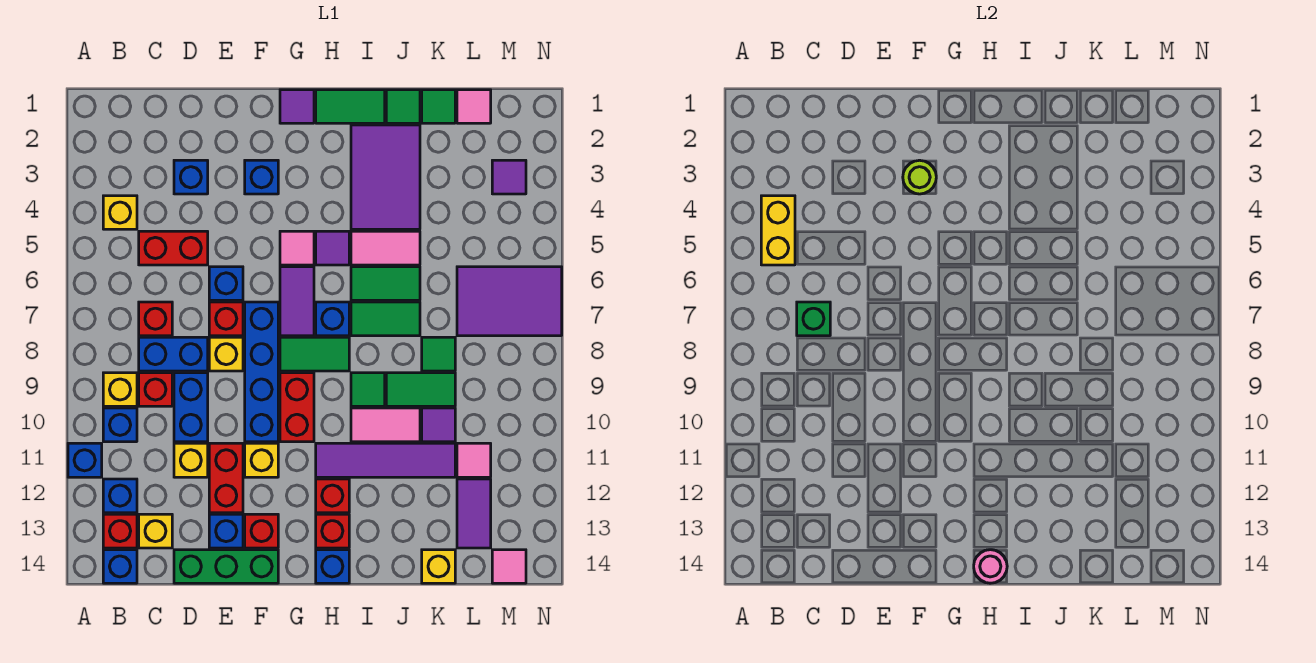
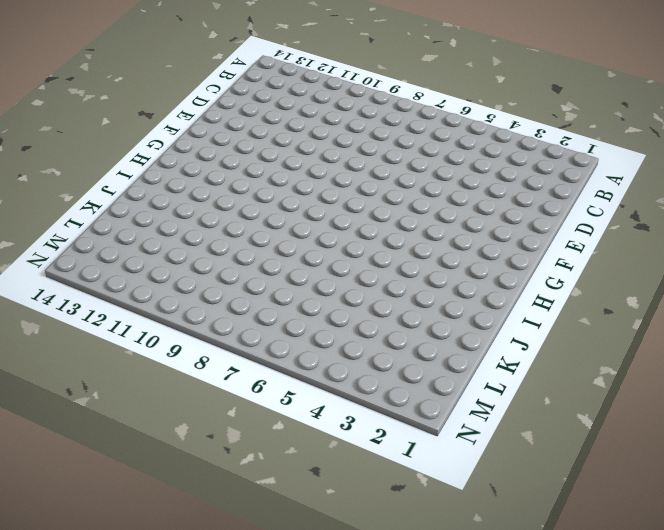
none -> blue 1x1 brick [68,443,102,477]
none -> yellow 1x1 brick [103,196,137,229]
none -> yellow 1x1 brick [103,373,137,406]
none -> blue 1x1 brick [103,408,137,442]

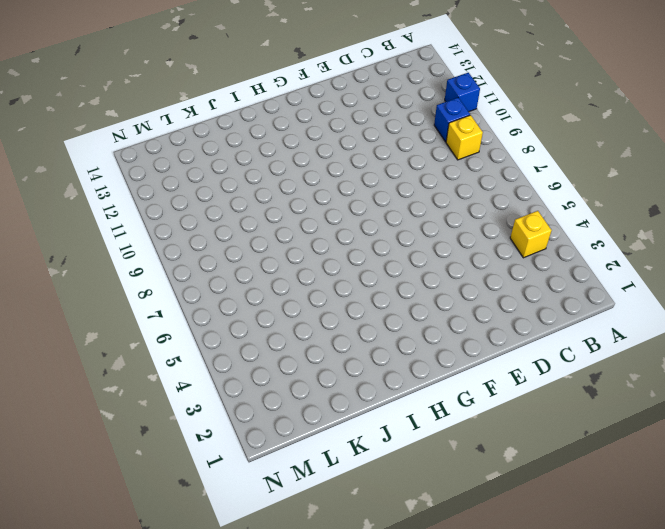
none -> blue 1x1 brick [103,479,137,513]
none -> red 1x1 brick [103,514,137,548]
none -> blue 1x1 brick [103,550,137,583]
none -> red 1x2 brick [139,231,208,265]

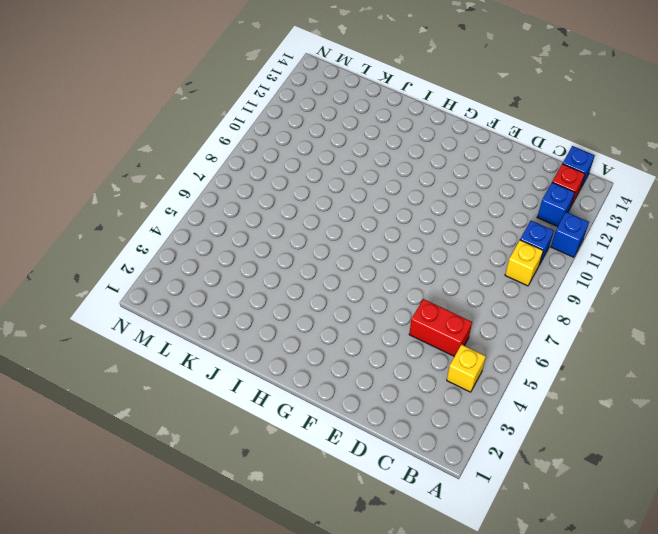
none -> red 1x1 brick [139,302,172,336]
none -> blue 1x2 brick [139,337,208,371]
none -> red 1x1 brick [139,373,172,406]
none -> yellow 1x1 brick [139,514,172,548]

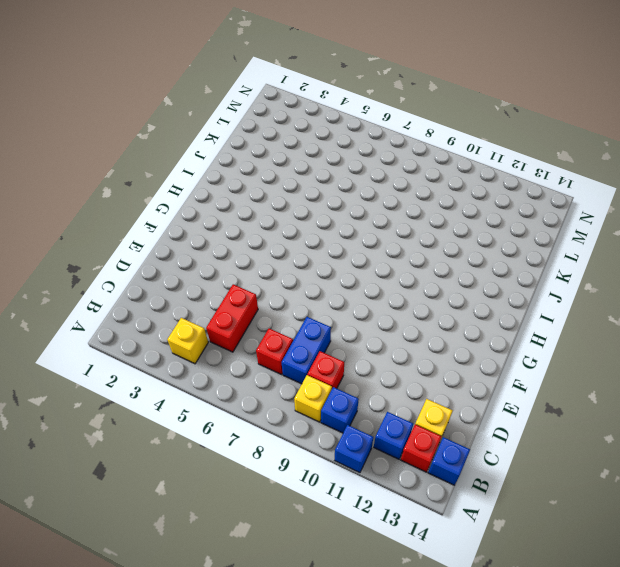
none -> blue 1x1 brick [174,160,208,194]
none -> blue 1x2 brick [174,373,208,442]
none -> yellow 1x1 brick [174,443,208,477]
none -> green 1x3 brick [174,550,278,583]

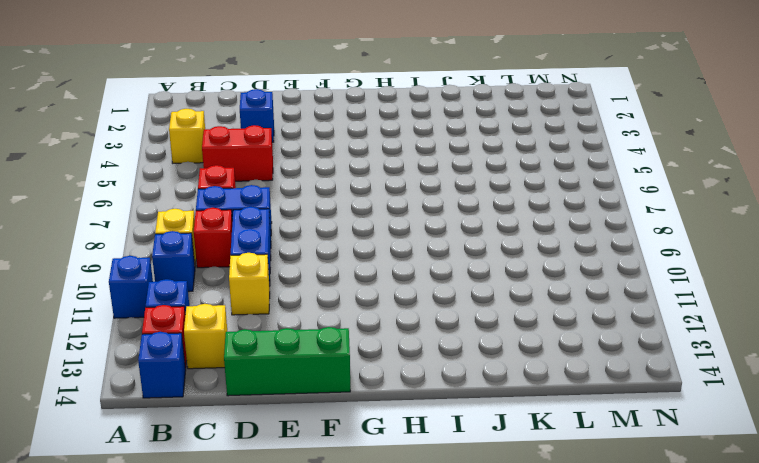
none -> blue 1x1 brick [209,267,243,300]
none -> red 1x1 brick [209,302,243,336]
none -> yellow 1x1 brick [209,337,243,371]
none -> red 1x2 brick [209,443,243,513]

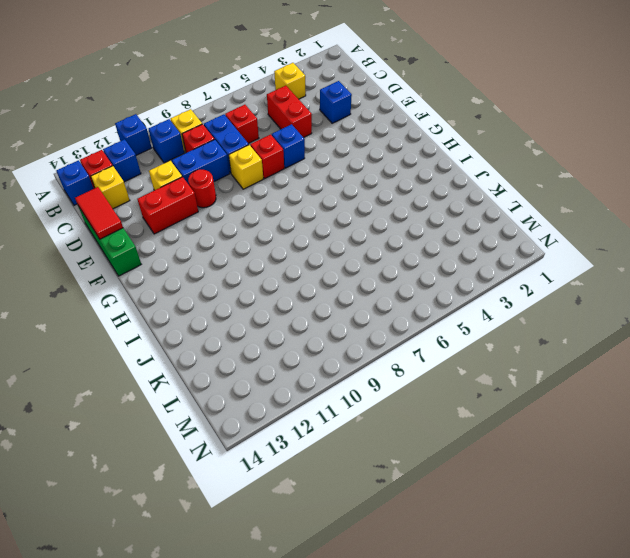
red 1x2 tile [75,187,123,239] -> none
red 1x1 round brick [188,169,216,208] -> none
none -> blue 1x1 brick [209,514,243,548]
none -> blue 1x1 brick [245,160,278,194]
none -> blue 1x4 brick [245,302,278,442]
none -> yellow 1x1 brick [245,443,278,477]

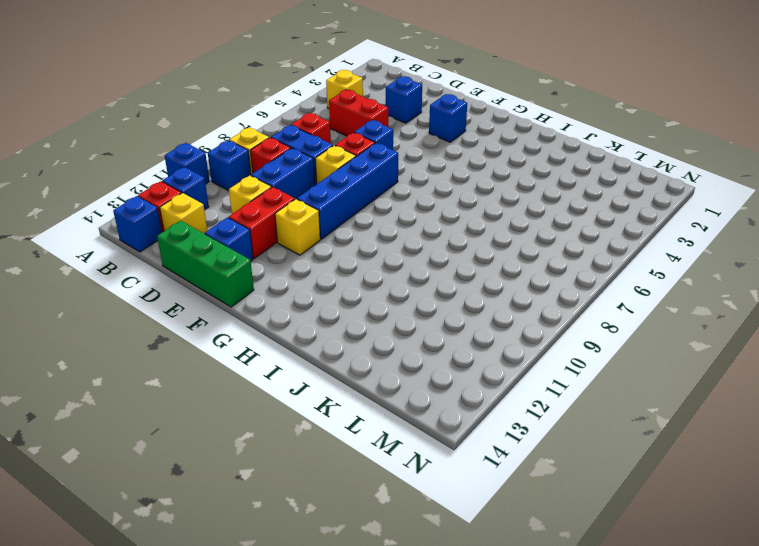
none -> red 1x1 brick [245,514,278,548]
none -> purple 1x1 tile [280,90,314,123]
none -> pink 1x1 tile [280,231,314,265]
none -> purple 1x2 tile [280,267,314,336]

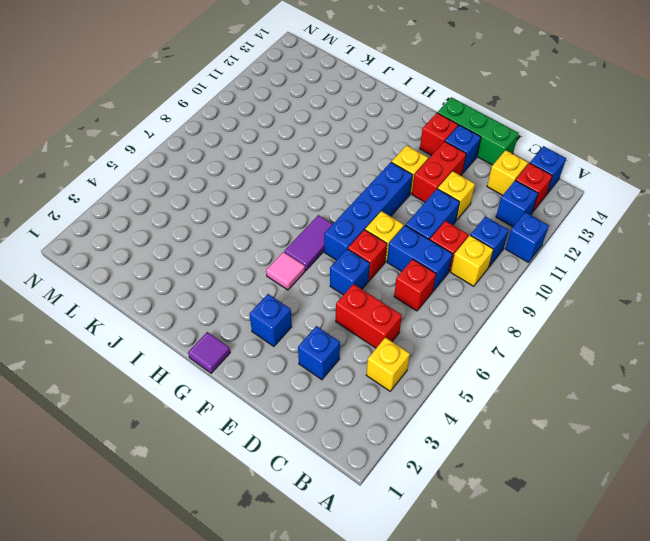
none -> green 1x2 tile [280,337,349,371]
none -> red 1x2 brick [280,373,314,442]
none -> green 1x2 tile [316,90,385,123]
none -> purple 1x1 tile [316,231,349,265]

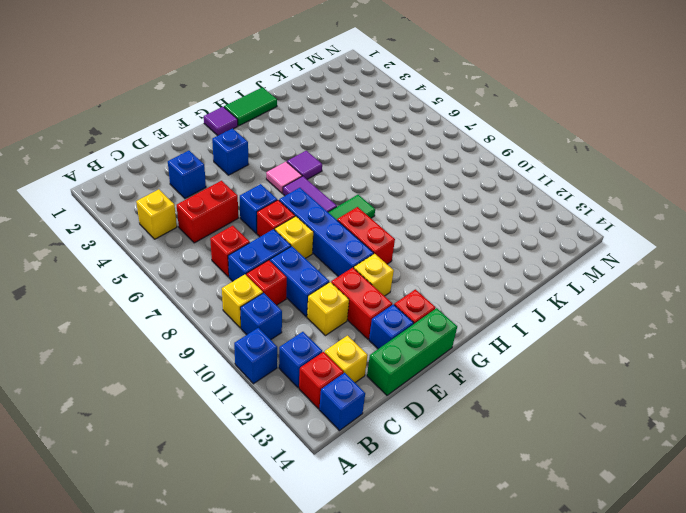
none -> blue 1x1 brick [316,302,349,336]
none -> purple 1x4 tile [316,443,455,477]
none -> red 1x1 brick [316,479,349,513]
none -> red 1x1 brick [316,514,349,548]

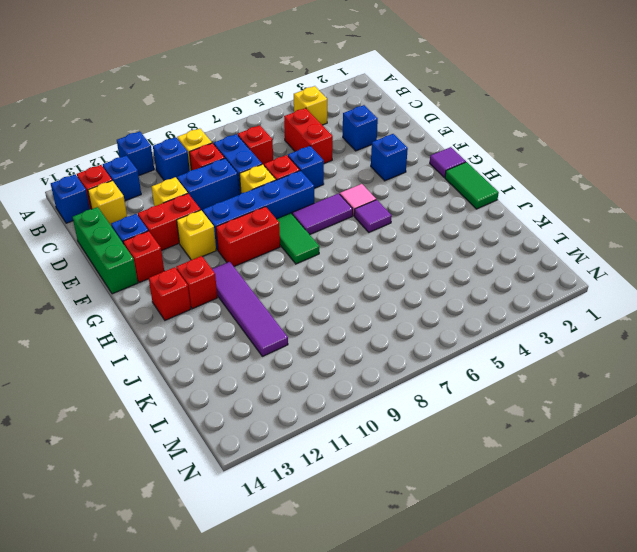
none -> blue 1x1 brick [316,302,349,336]
none -> blue 1x1 brick [316,550,349,583]
none -> purple 2x3 tile [351,125,420,229]
none -> pink 1x2 tile [351,231,420,265]

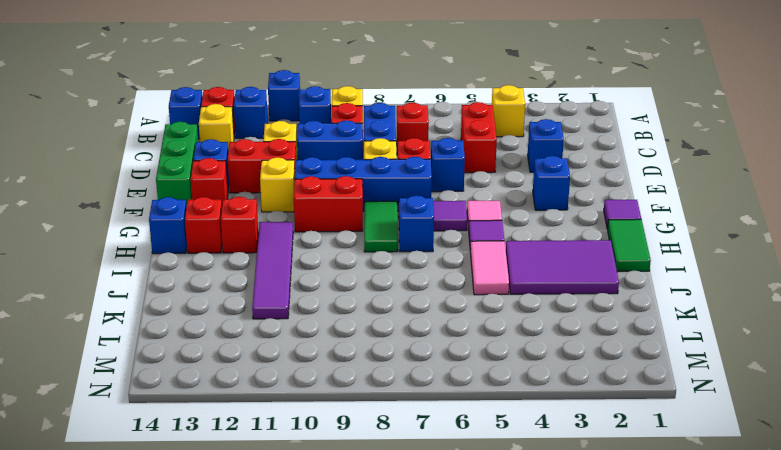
none -> green 1x2 tile [351,267,420,300]
none -> green 1x2 tile [351,302,420,336]
none -> green 1x1 tile [351,373,385,406]
none -> pink 1x2 tile [351,408,420,442]

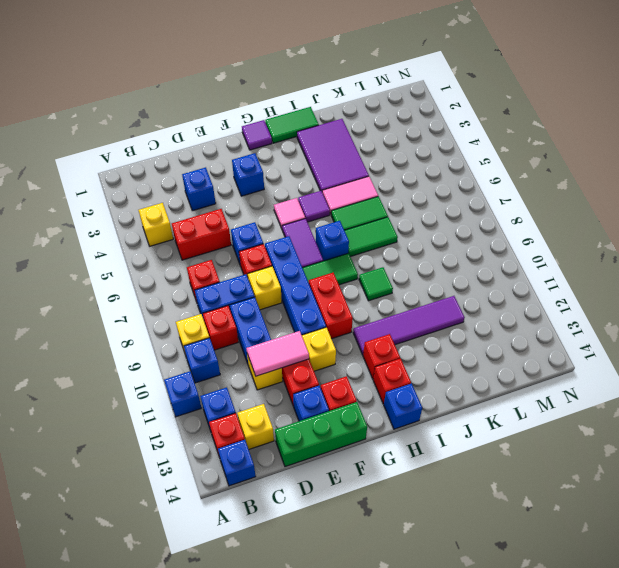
pink 1x2 tile [246,331,309,376] -> pink 1x2 tile moved to [351,408,420,442]
none -> green 1x1 tile [386,90,420,123]
none -> green 1x2 tile [386,373,455,406]
none -> green 1x1 tile [422,90,455,123]
none -> green 1x1 tile [422,337,455,371]

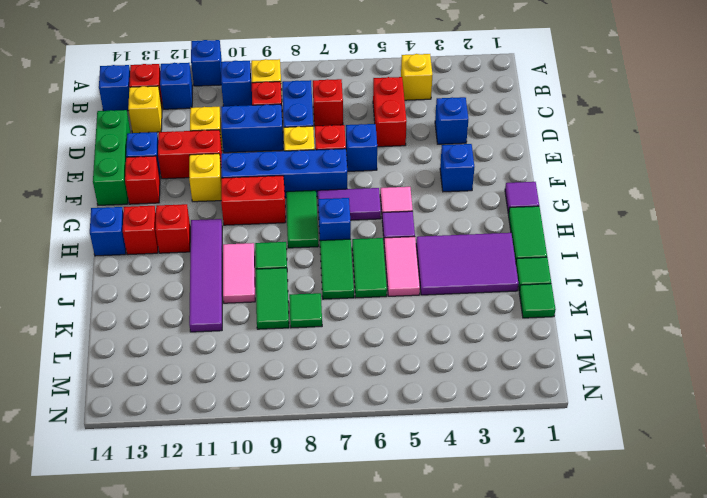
none -> purple 1x1 tile [422,408,455,442]
none -> yellow 1x1 brick [422,550,455,583]
none -> pink 1x1 tile [457,90,491,123]
none -> purple 2x3 tile [457,267,562,336]

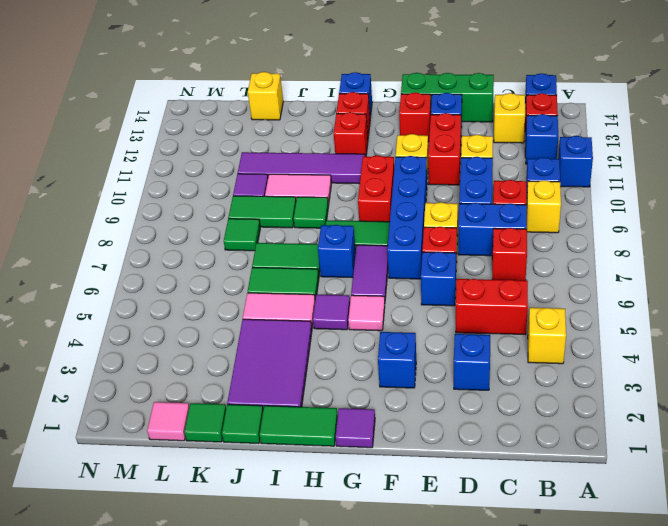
none -> purple 2x3 tile [457,267,562,336]
none -> pink 1x1 tile [457,443,491,477]
none -> purple 1x2 tile [457,479,491,548]
none -> purple 1x1 tile [492,160,526,194]

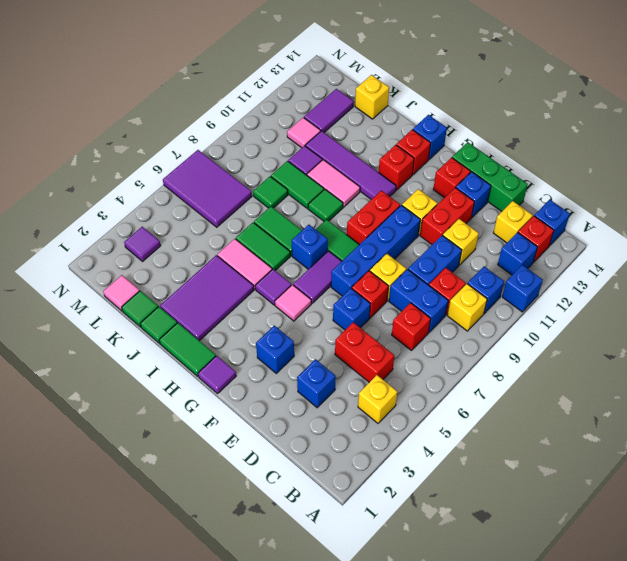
none -> pink 1x1 tile [492,550,526,583]
none -> yellow 1x2 brick [761,196,795,265]
none -> green 1x1 brick [797,302,830,336]
none -> lime 1x1 round brick [903,160,936,194]

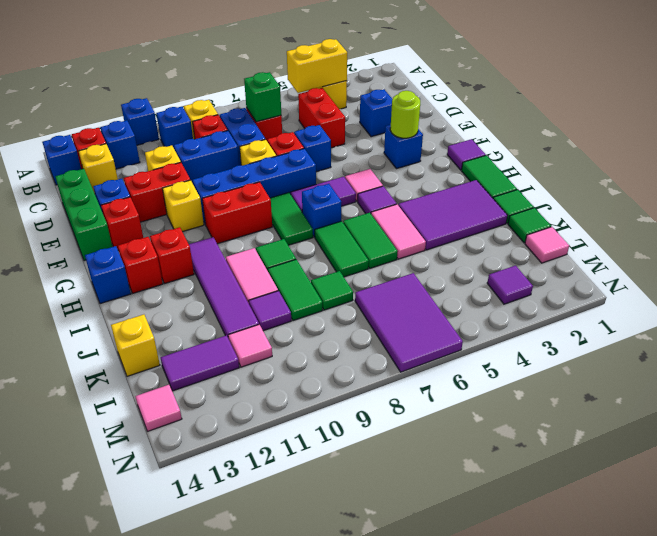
none -> pink 1x1 round brick [974,550,1007,583]

